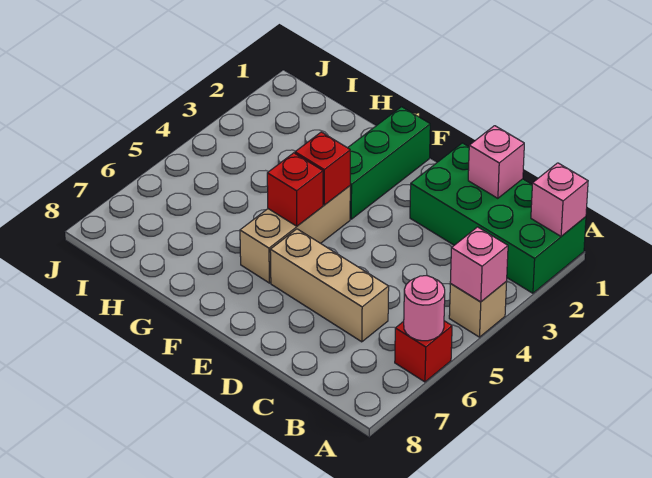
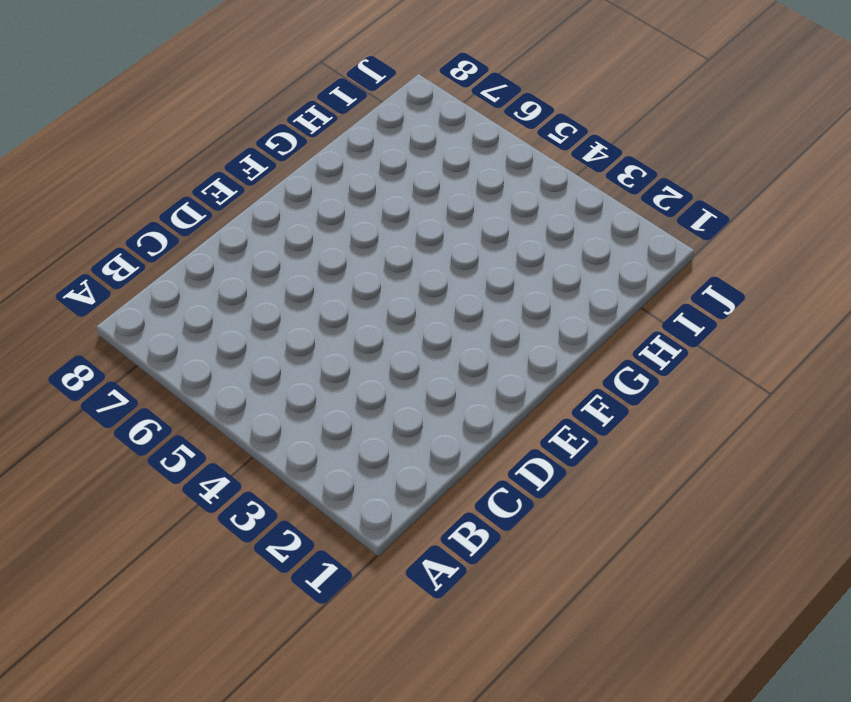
none -> green 2x4 brick [410,143,586,293]
none -> tan 1x1 brick [449,281,507,337]
none -> red 1x1 brick [395,321,452,382]

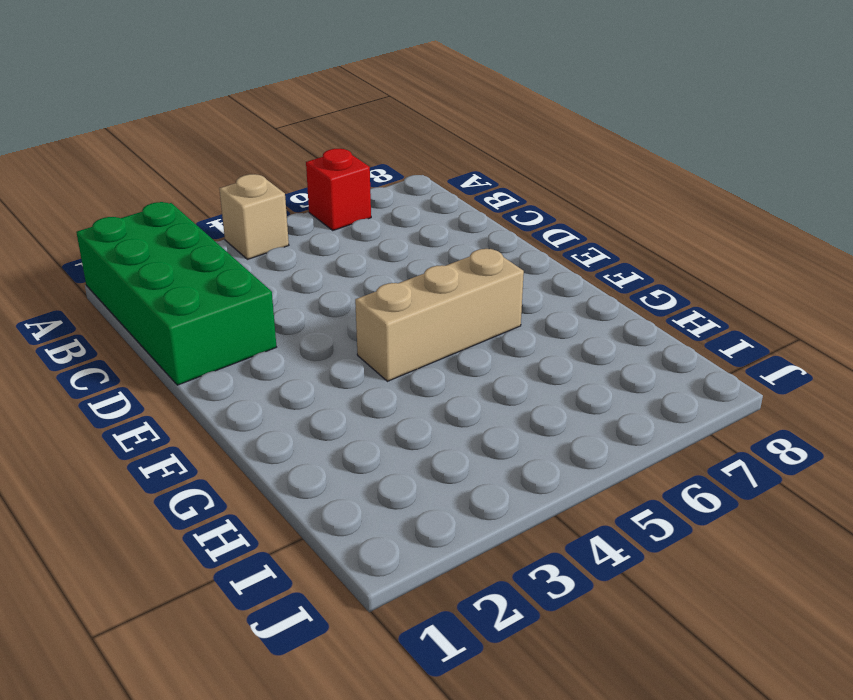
none -> tan 1x3 brick [270,229,389,342]
none -> green 1x3 brick [348,107,430,219]
none -> pink 1x1 brick [531,163,588,236]

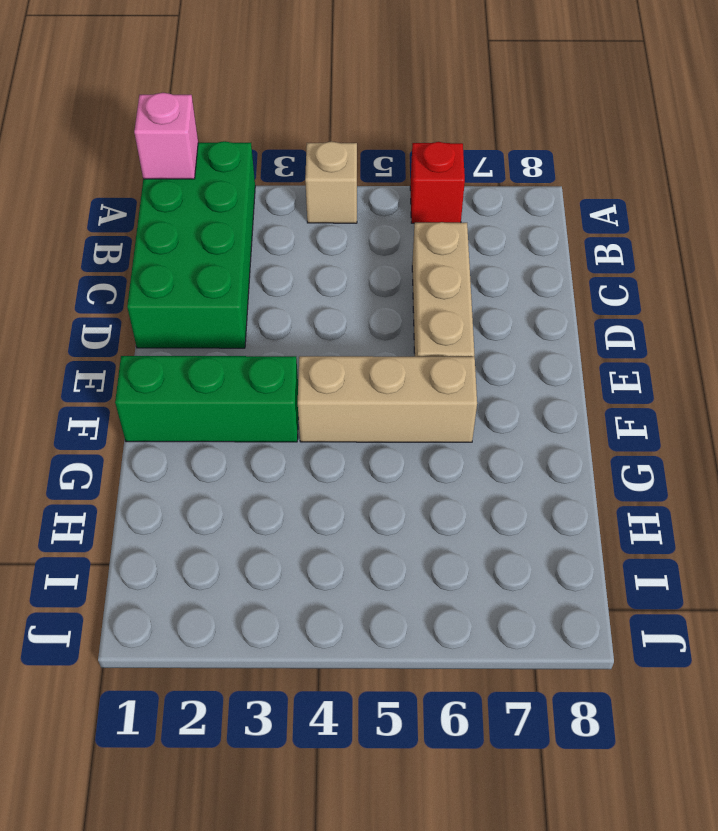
none -> pink 1x1 brick [450,227,508,302]
none -> pink 1x1 round brick [404,276,445,341]
none -> pink 1x1 brick [468,126,524,198]

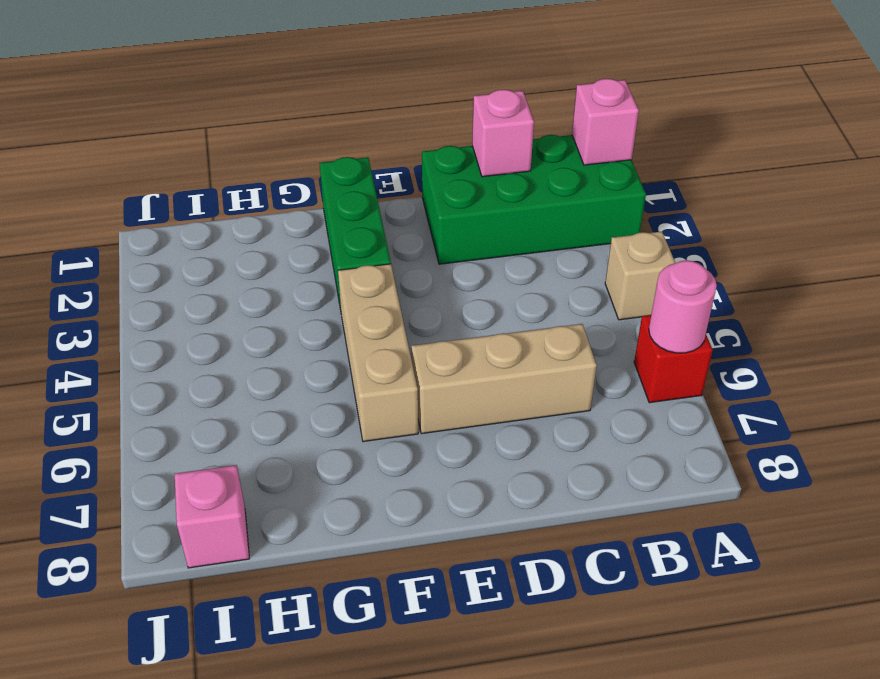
pink 1x1 brick [175,465,249,568] -> pink 1x1 brick moved to [450,227,508,302]
none -> red 1x1 brick [295,132,350,205]
none -> red 1x1 brick [267,153,323,226]

